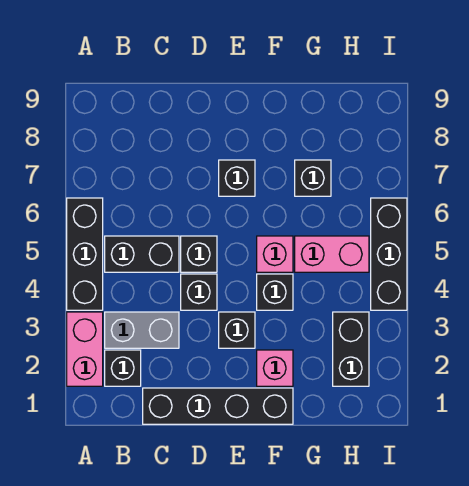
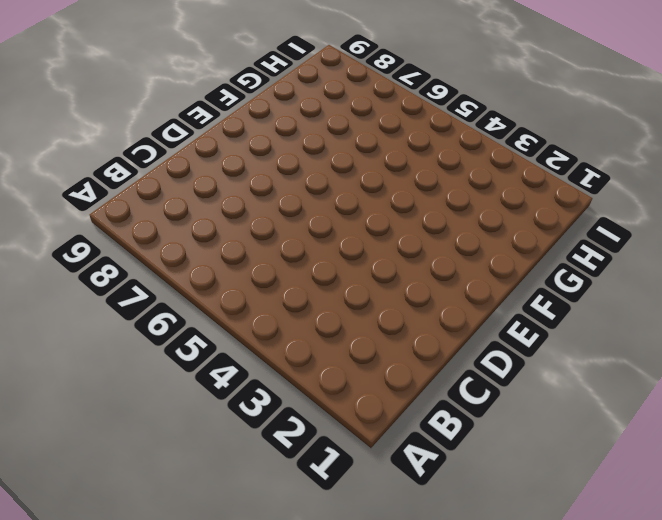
none -> pink 1x2 brick [67,312,103,386]
none -> black 1x3 brick [67,198,103,310]
none -> black 1x1 brick [105,350,141,386]

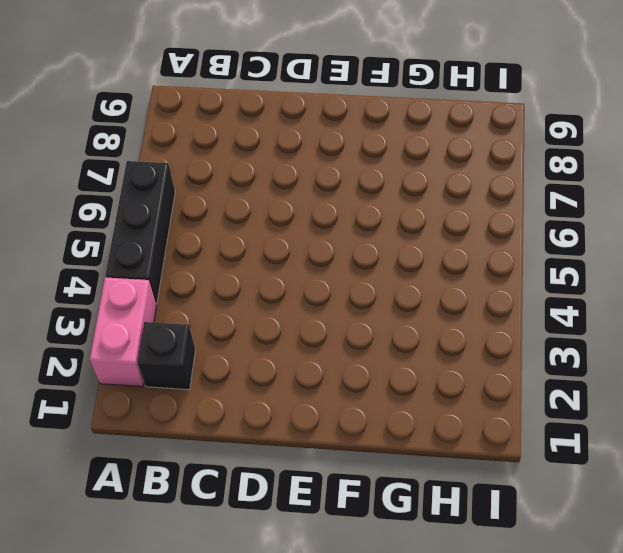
none -> grey 1x2 brick [105,312,179,348]
none -> black 1x2 brick [105,236,179,272]
none -> black 1x4 brick [143,388,293,424]

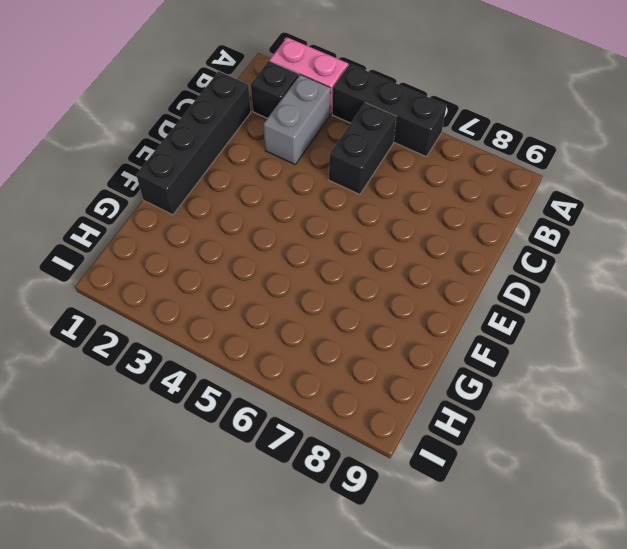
none -> black 1x1 brick [181,274,217,310]
none -> black 1x1 brick [181,236,217,272]
none -> black 1x1 brick [219,312,255,348]

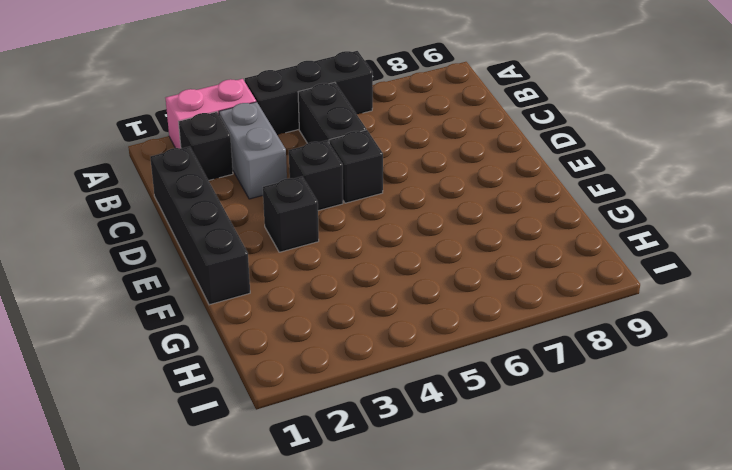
none -> black 1x1 brick [219,160,255,196]
none -> pink 1x1 brick [257,350,293,386]
none -> black 1x1 brick [257,274,293,310]

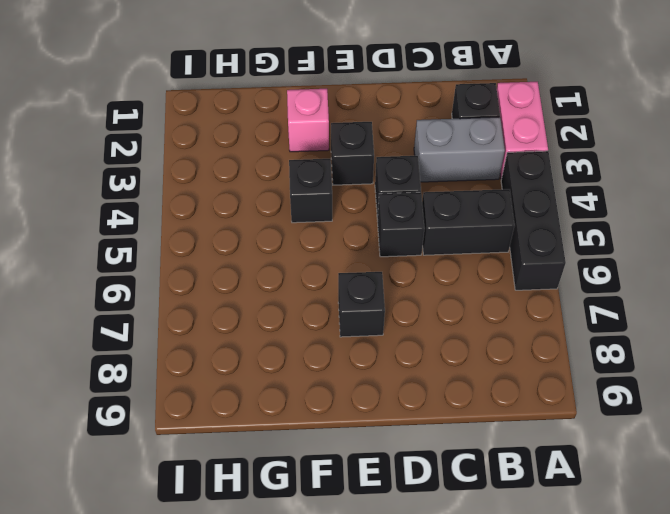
none -> black 1x4 brick [143,388,293,424]
none -> pink 1x1 brick [257,236,293,272]
none -> pink 1x2 brick [295,236,369,272]

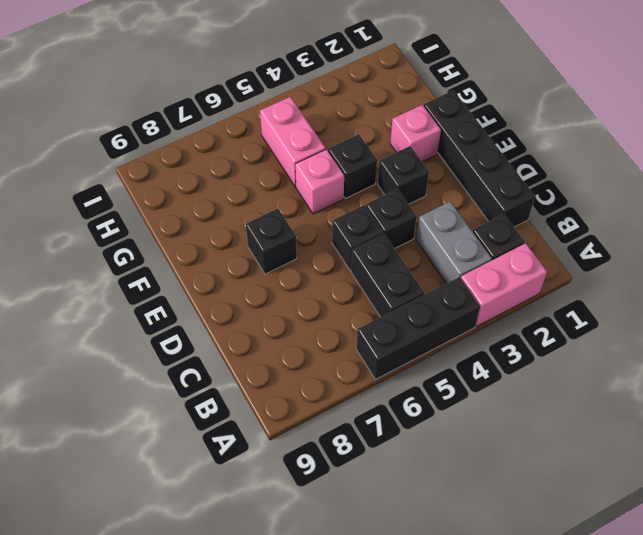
none -> black 1x1 brick [295,160,331,196]
none -> black 1x2 brick [333,312,369,386]
none -> black 1x3 brick [371,198,407,310]

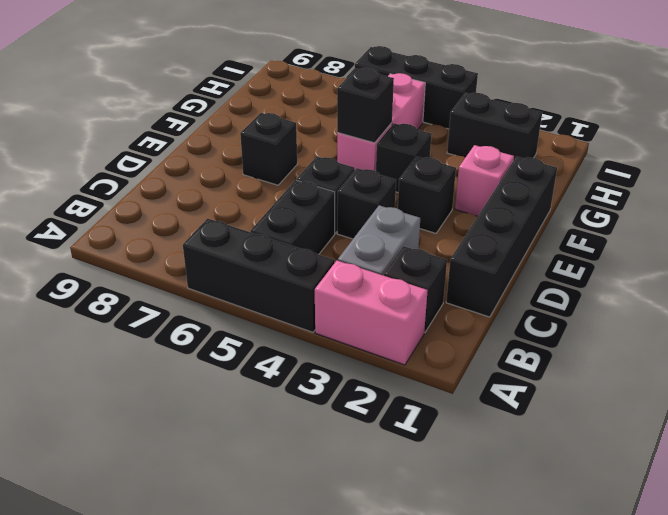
black 1x1 brick [337,68,394,143] -> black 1x1 brick moved to [295,160,331,196]

